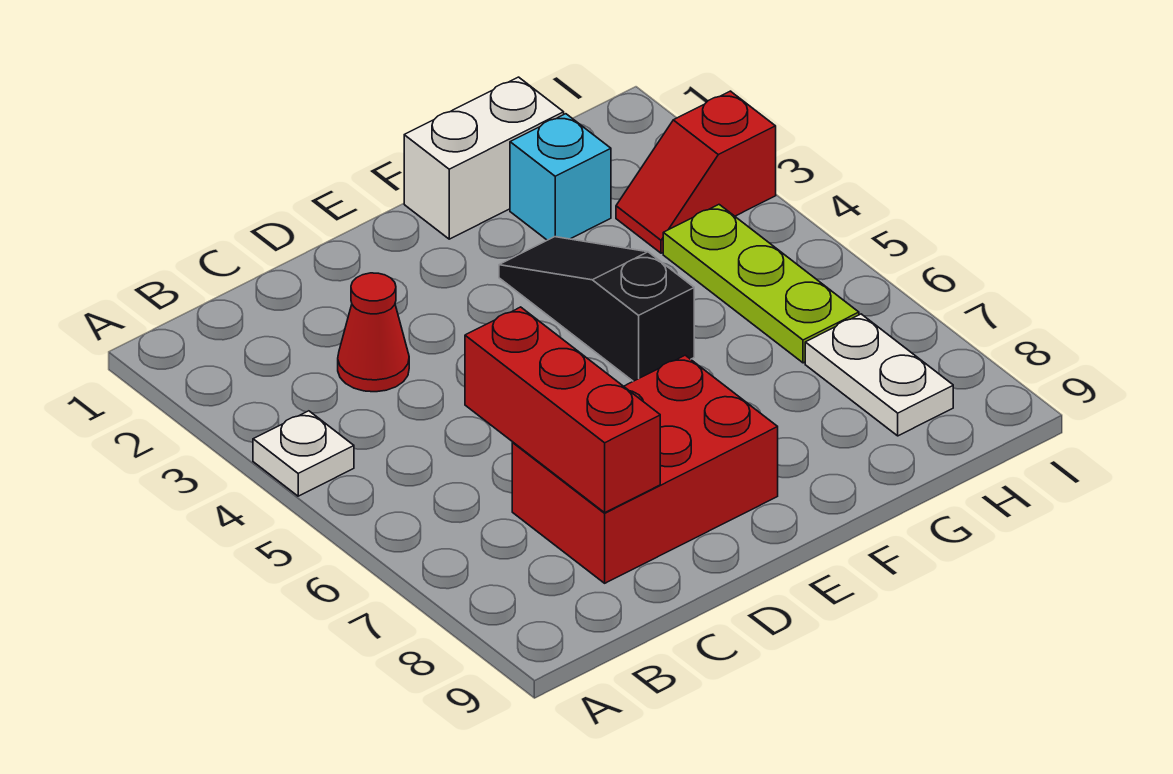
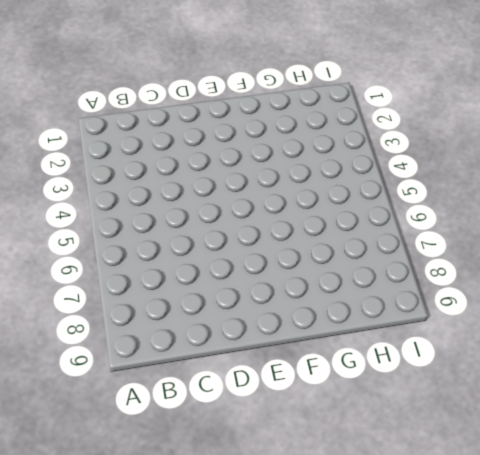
none -> white 1x1 plate [253,411,354,496]
none -> red 1x1 cone [338,273,409,392]

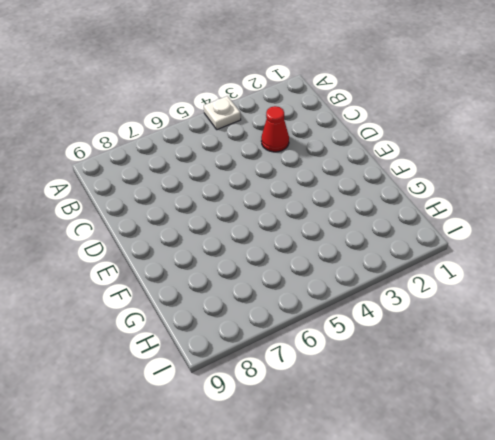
none -> red 2x3 brick [512,355,778,583]
none -> white 1x2 brick [404,77,564,239]

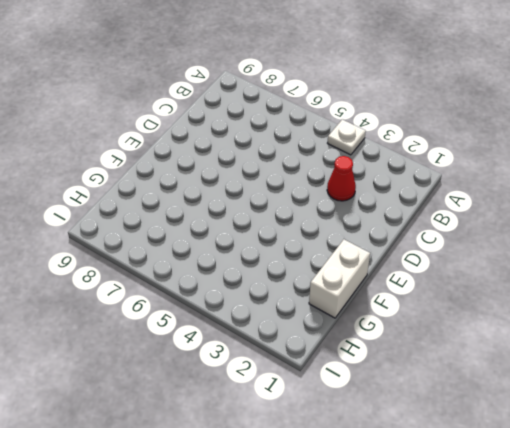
none -> red 2x3 brick [512,355,778,583]
none -> black 1x3 slope [499,237,694,381]

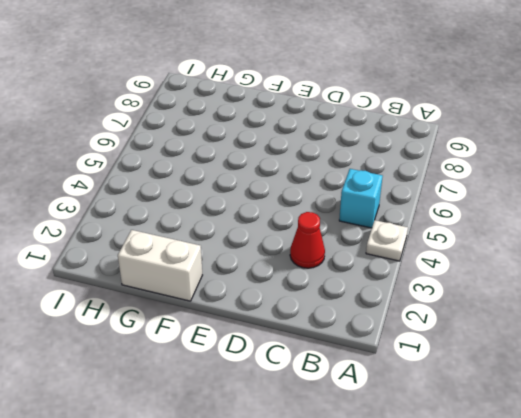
cyan 1x1 brick [339,169,383,228] -> cyan 1x1 brick moved to [510,114,611,240]
none -> red 2x3 brick [512,355,778,583]
none -> black 1x3 slope [499,237,694,381]

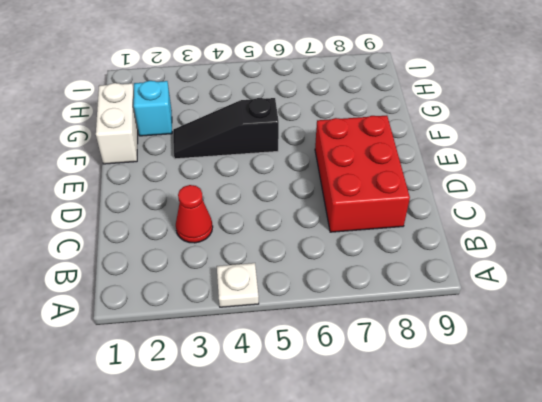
none -> red 1x2 slope [616,91,776,253]
none -> lime 1x3 plate [663,205,859,363]

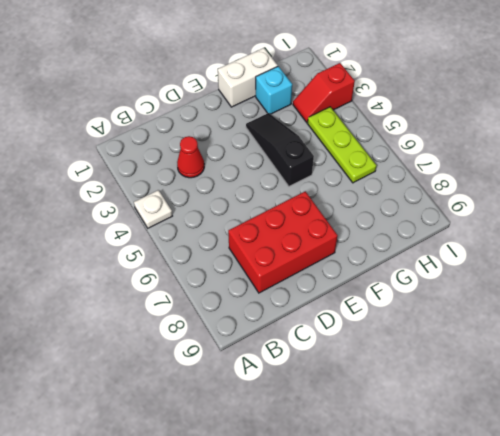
none -> white 1x2 plate [805,314,953,436]
none -> red 1x3 brick [465,307,660,513]

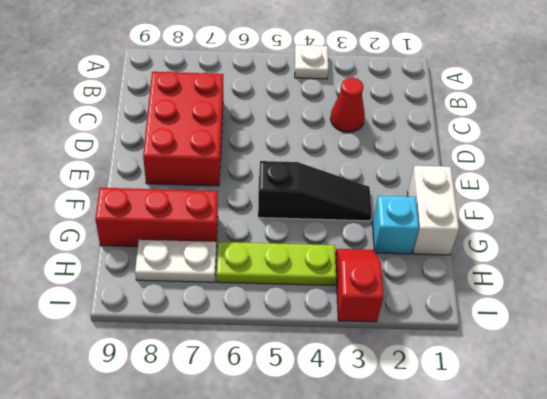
red 1x3 brick [95,188,218,247] -> red 1x3 brick moved to [465,307,660,513]

